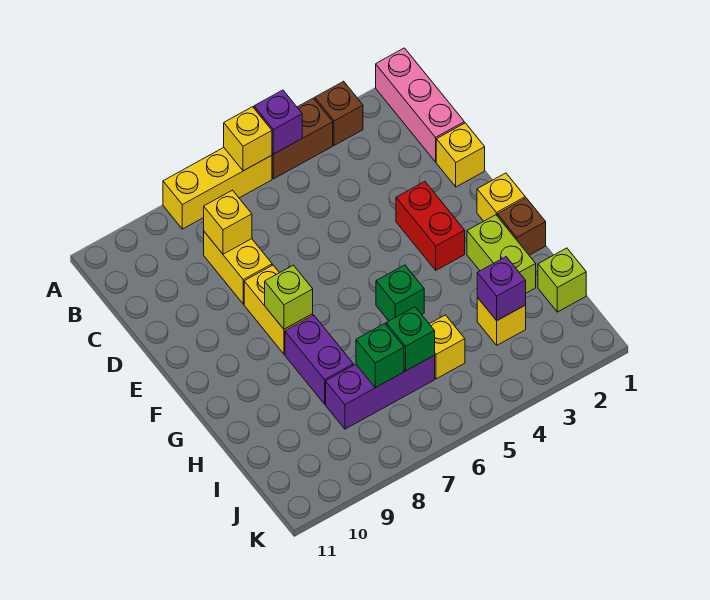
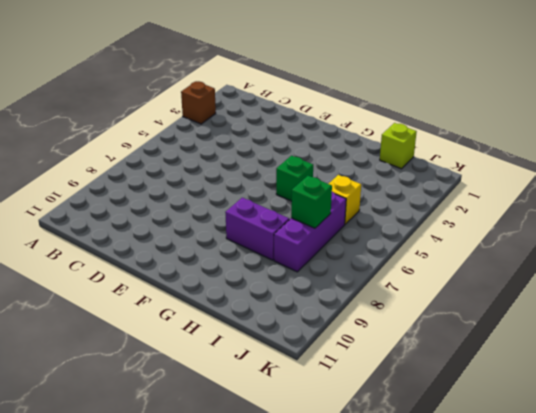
none -> pink 1x3 brick [376,48,464,162]
none -> brown 1x2 brick [272,98,333,179]
none -> yellow 1x3 brick [163,148,272,229]

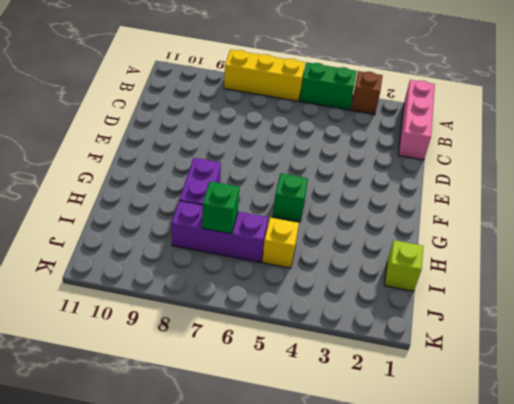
green 1x2 brick [300,63,357,110] -> brown 1x2 brick [272,98,333,179]
none -> yellow 1x2 brick [204,232,272,304]
none -> yellow 1x1 brick [436,123,485,187]
none -> red 1x2 brick [396,182,465,270]

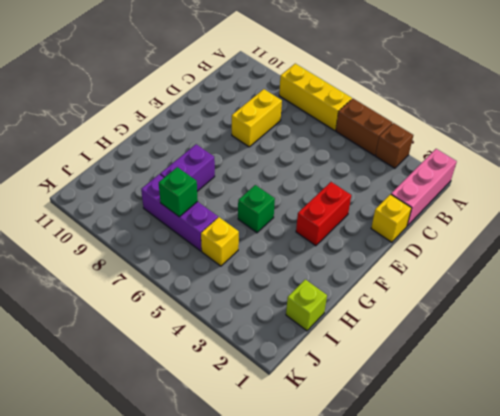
none -> yellow 1x2 brick [244,265,313,354]
none -> yellow 1x1 brick [477,173,525,221]
none -> brown 1x1 brick [497,198,546,255]

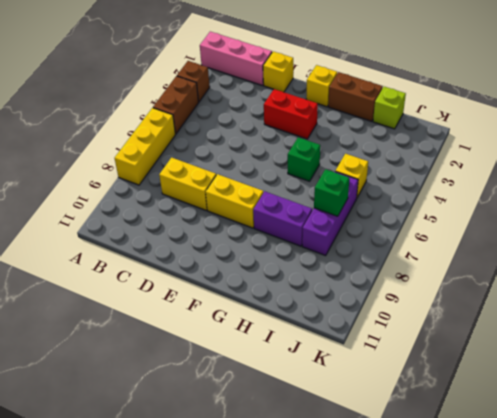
brown 1x2 brick [328,72,383,121] -> brown 1x1 brick [497,198,546,255]
none -> lime 1x2 brick [467,215,536,293]
none -> yellow 1x1 brick [477,298,526,345]
none -> purple 1x1 brick [254,90,302,154]

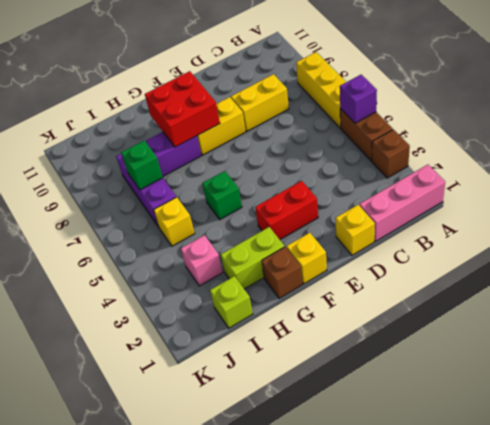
red 2x2 brick [145,71,220,147] -> lime 1x1 brick [265,265,313,329]
pink 1x1 brick [181,235,223,286] -> yellow 1x1 brick [477,298,526,345]
none -> yellow 1x1 brick [224,107,272,171]
none -> yellow 1x1 brick [204,190,252,254]
none -> purple 1x1 brick [477,257,526,321]

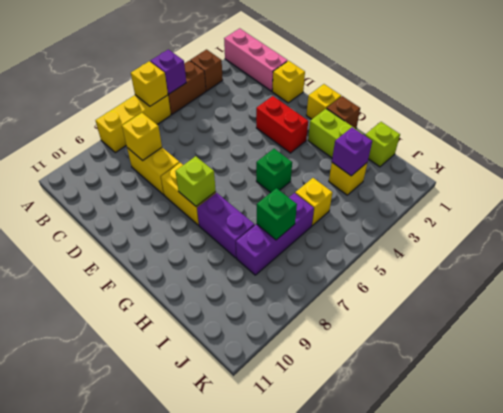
none -> green 1x1 brick [386,307,435,371]

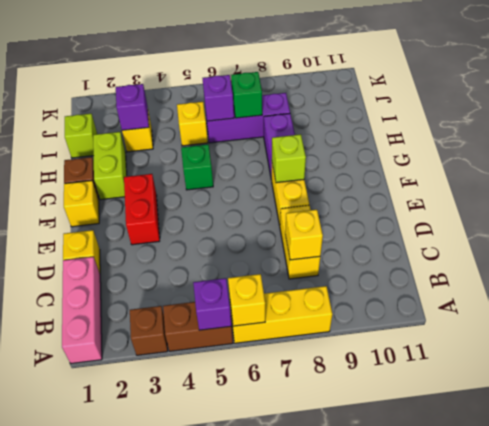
purple 1x1 brick [203,75,234,121] -> green 1x1 brick [386,307,435,371]

